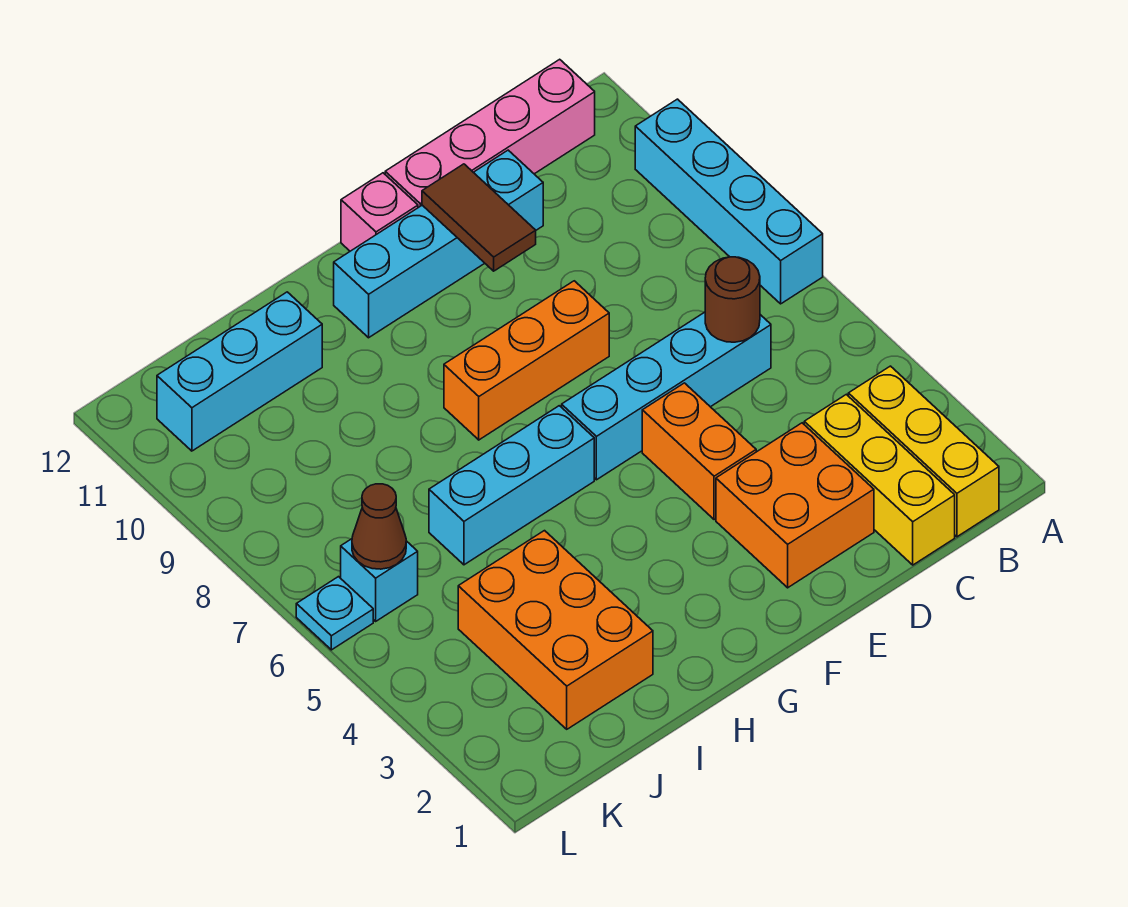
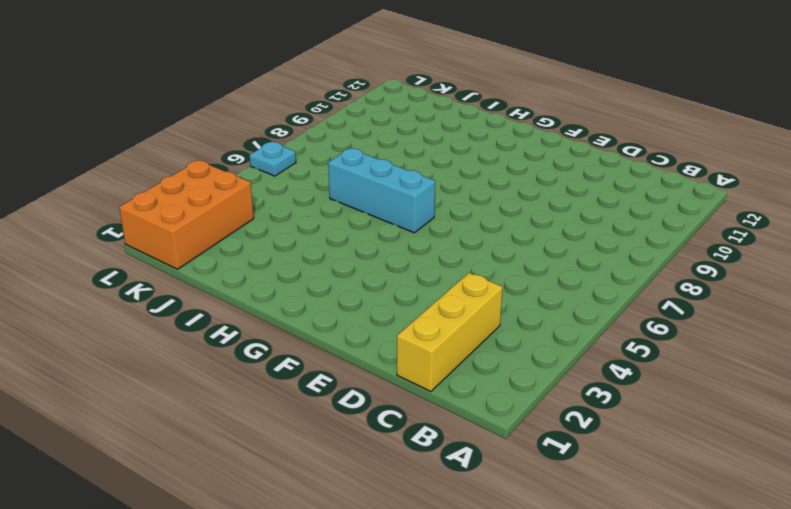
orange 2x3 brick [119,161,254,269] -> orange 2x3 brick moved to [458,531,653,729]
none -> cyan 1x4 brick [635,99,823,304]
none -> yellow 1x3 brick [848,366,999,537]
none -> pink 1x4 brick [385,59,595,208]

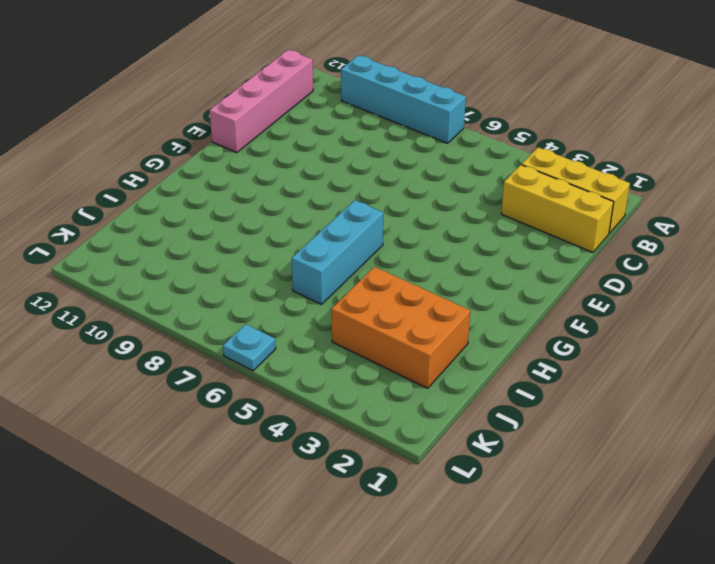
none -> cyan 1x4 brick [562,312,771,480]
none -> orange 2x2 brick [716,423,874,588]
none -> cyan 1x4 brick [334,150,543,338]

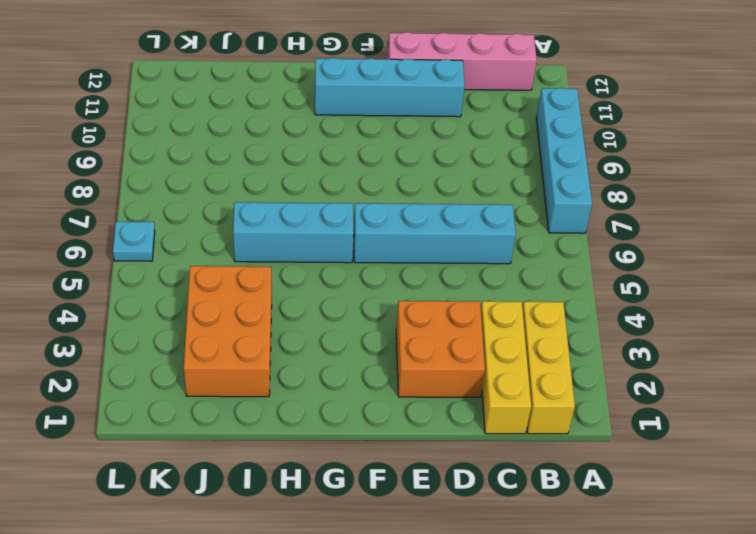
none -> orange 1x2 brick [642,383,756,520]
none -> orange 1x3 brick [444,281,609,440]
none -> pink 1x1 brick [341,173,418,251]

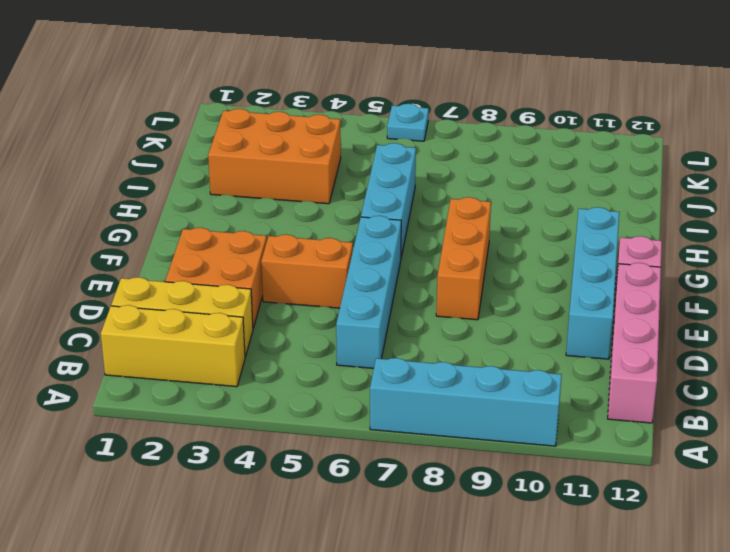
none -> cyan 1x3 brick [157,292,322,451]
none -> cyan 1x1 brick [341,539,418,621]
none -> brown 1x1 round brick [705,257,760,342]

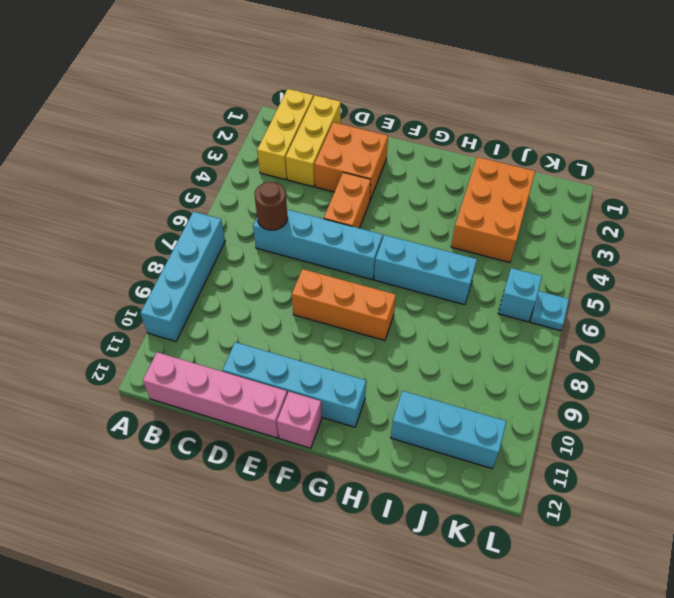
none -> brown 1x2 tile [422,164,536,271]
none -> brown 1x1 cone [352,484,406,569]

